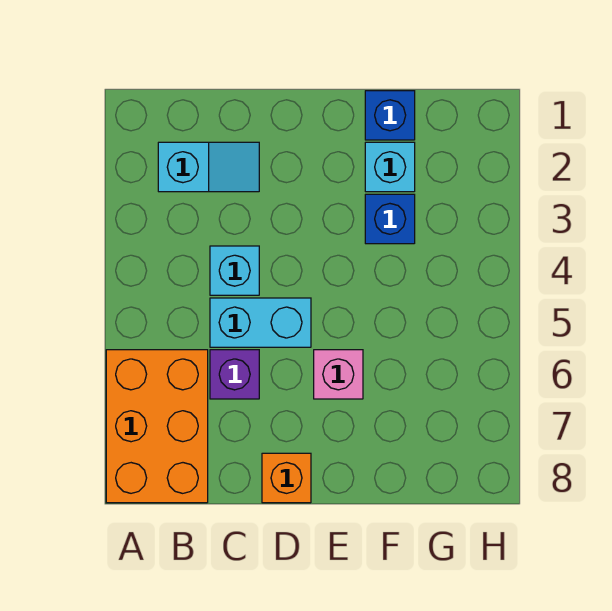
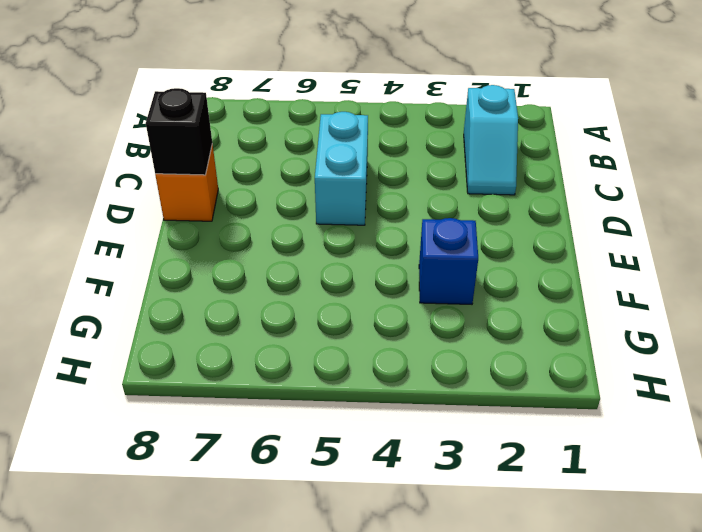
black 1x1 brick [146,88,212,175] -> none
none -> orange 2x3 brick [106,350,208,503]
none -> cyan 1x1 brick [210,246,259,295]

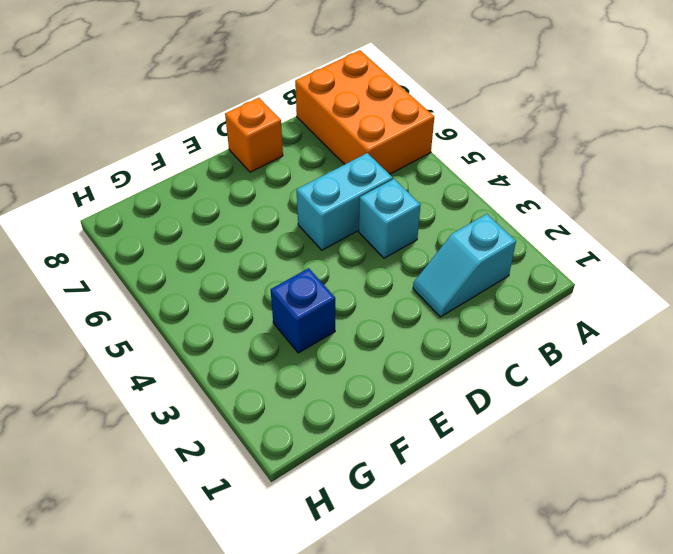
none -> purple 1x1 brick [210,350,259,399]
none -> pink 1x1 brick [314,350,363,399]

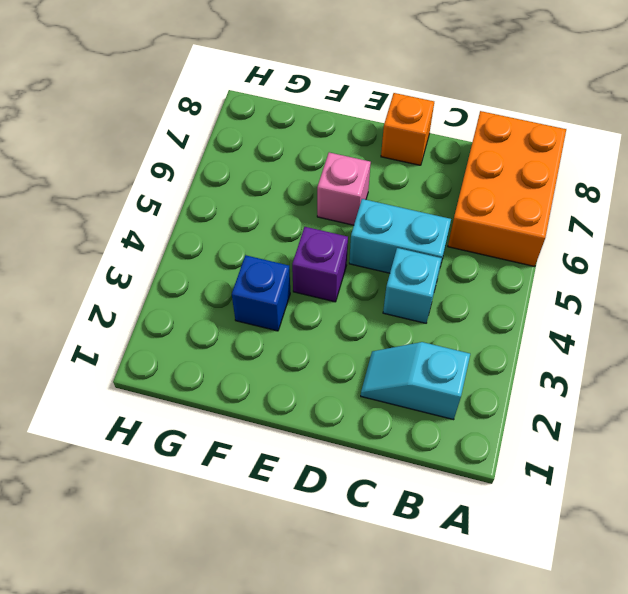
purple 1x1 brick [292,227,348,302] -> purple 1x1 brick moved to [210,350,259,399]
none -> blue 1x1 brick [365,91,415,140]
none -> cyan 1x1 brick [365,142,415,192]

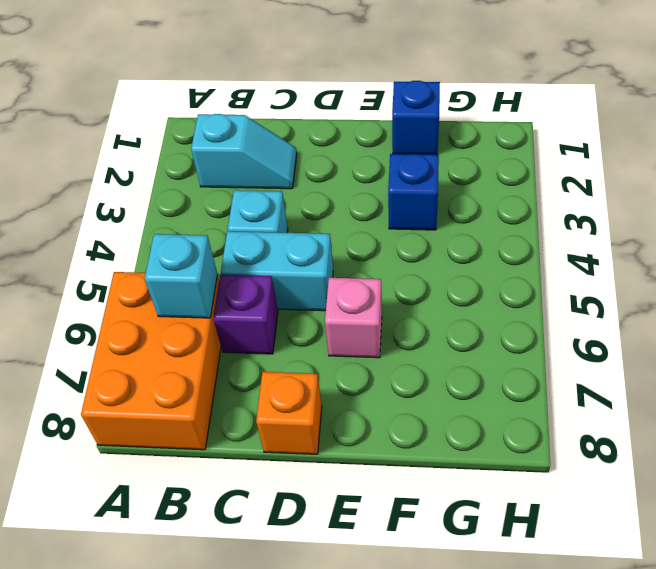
cyan 1x1 brick [145,234,218,318] -> cyan 1x1 brick moved to [365,142,415,192]

